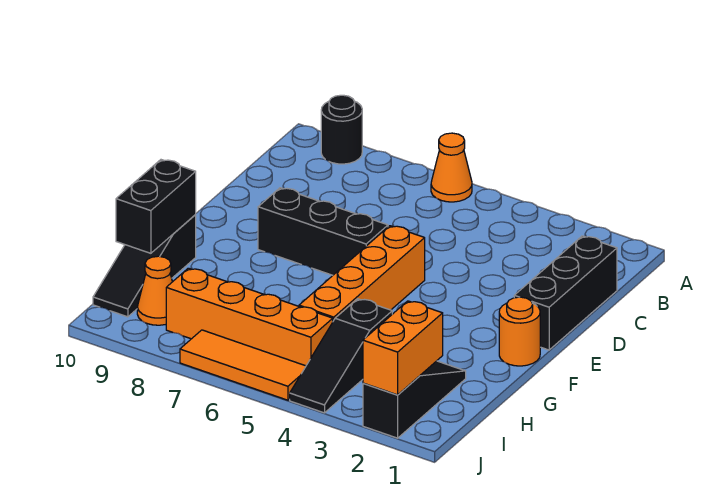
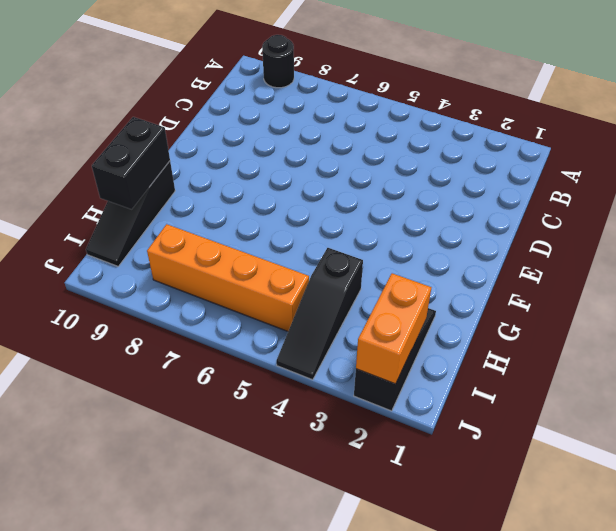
none -> orange 1x1 cone [431,133,472,202]
none -> black 1x3 brick [514,236,617,350]
none -> orange 1x4 brick [299,226,425,321]

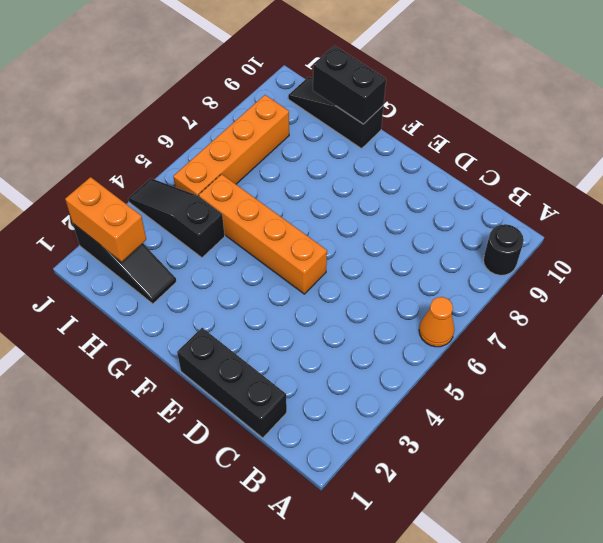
none -> black 1x3 brick [258,188,388,275]
none -> orange 1x1 round brick [499,297,540,366]
none -> orange 1x1 cone [137,256,172,325]

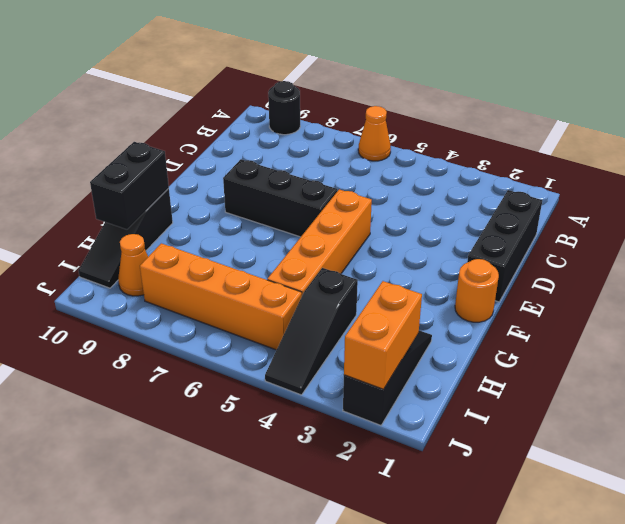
none -> orange 1x3 tile [180,330,306,400]

